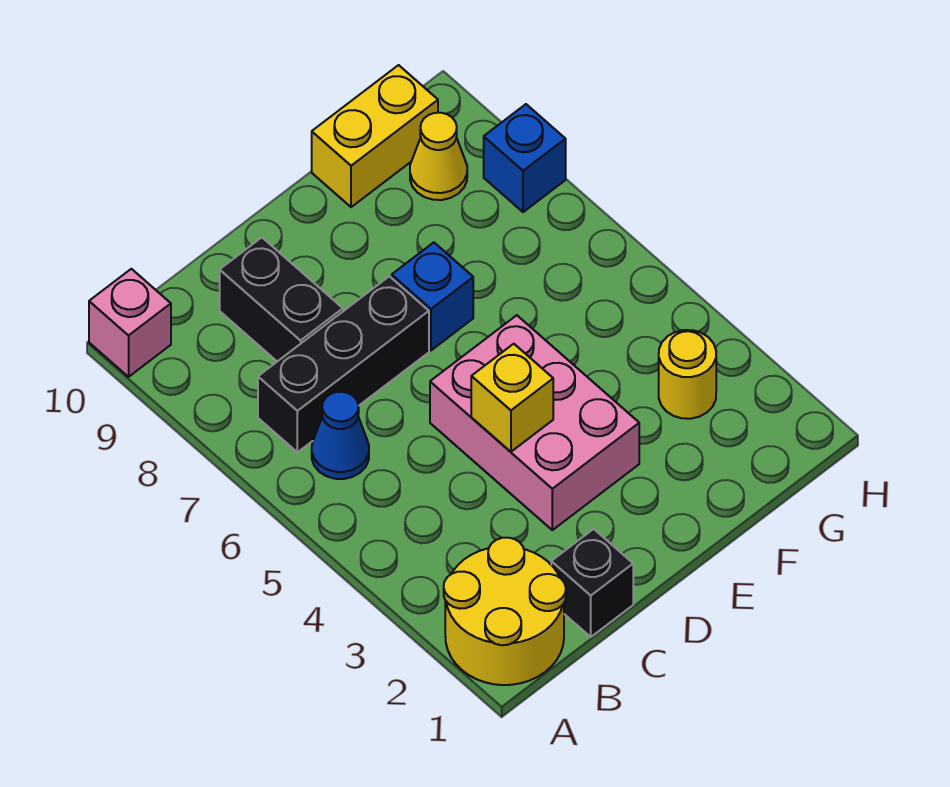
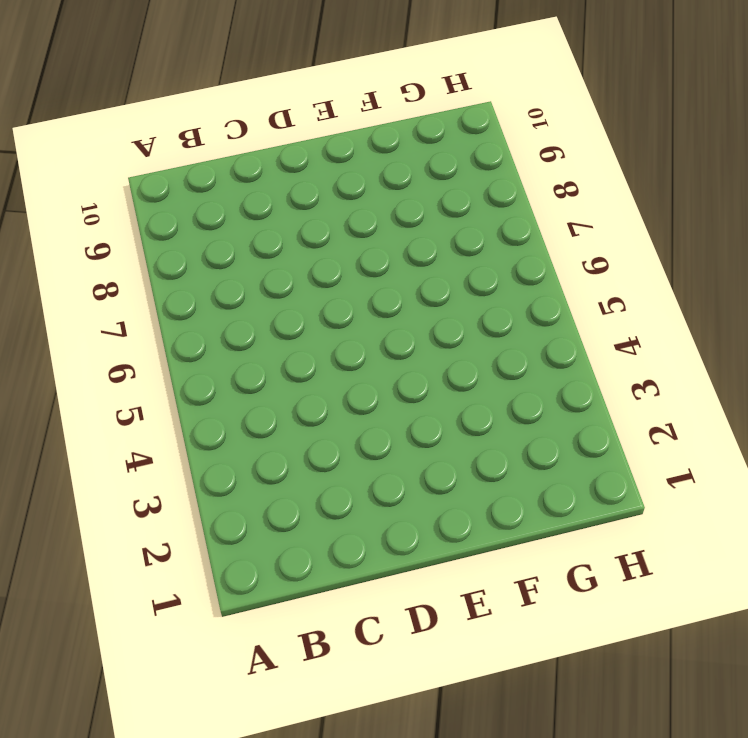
none -> yellow 2x2 round brick [444,538,566,685]
none -> pink 1x1 brick [89,269,171,377]
none -> blue 1x1 cone [312,392,369,479]

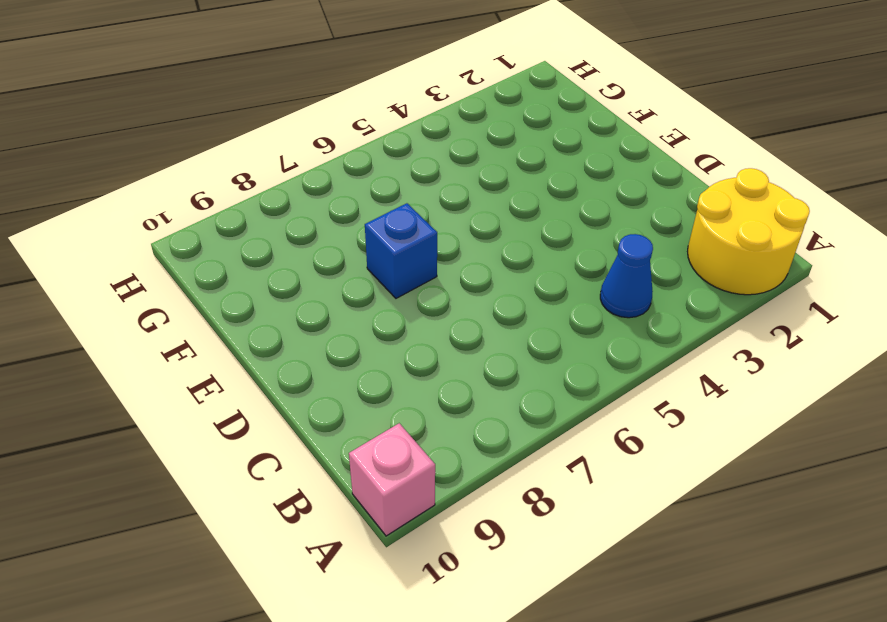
blue 1x1 cone [600,234,653,318] -> blue 1x1 cone moved to [312,392,369,479]
none -> black 1x3 brick [258,276,429,452]
none -> black 1x1 brick [551,529,633,637]
none -> black 1x2 brick [220,238,343,361]

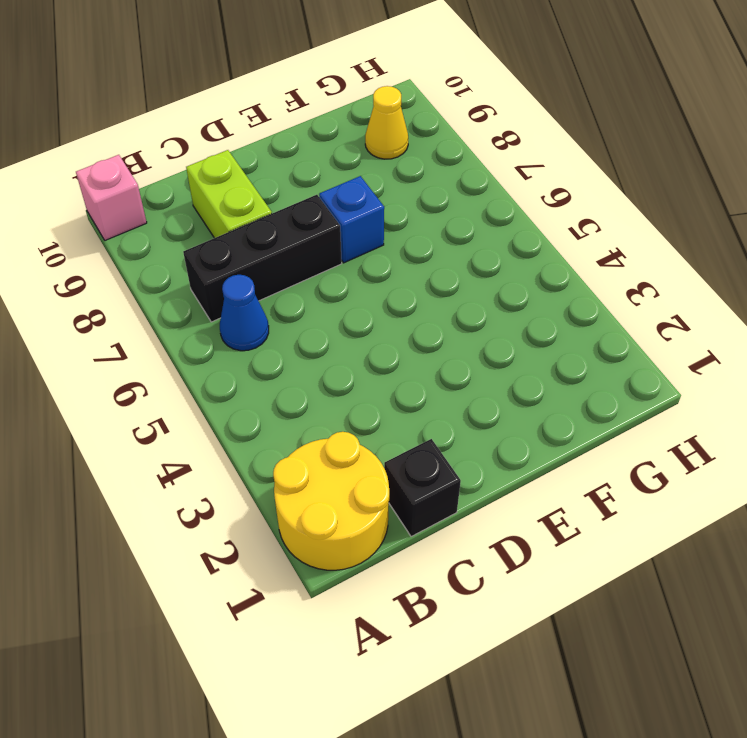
lime 1x2 brick [186,150,272,238] -> black 1x2 brick [220,238,343,361]
none -> pink 2x3 brick [430,315,639,530]
none -> yellow 1x2 brick [312,65,438,207]
none -> yellow 1x1 round brick [659,330,716,419]

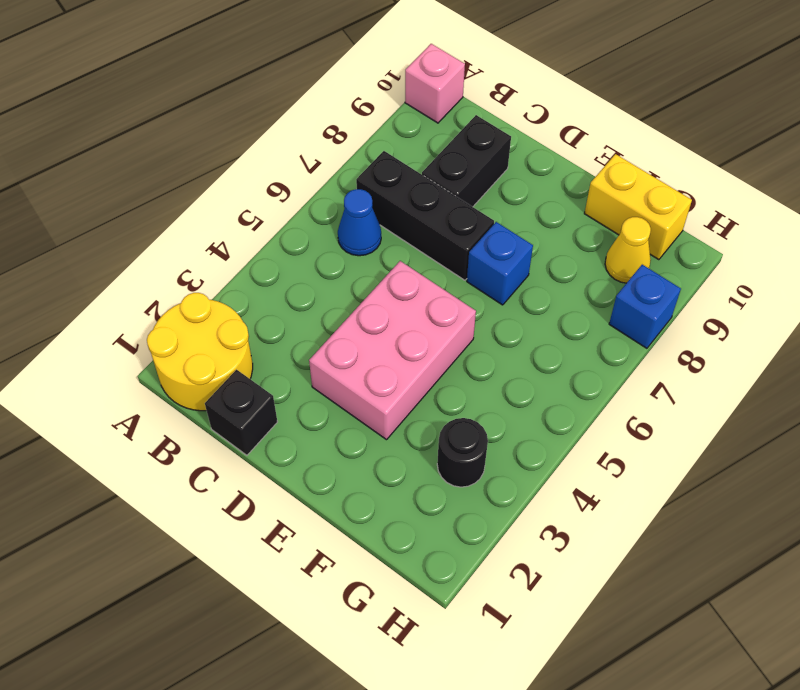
black 1x1 round brick [437,418,488,487] -> yellow 1x1 round brick [659,330,716,419]
none -> yellow 1x1 brick [471,344,553,452]

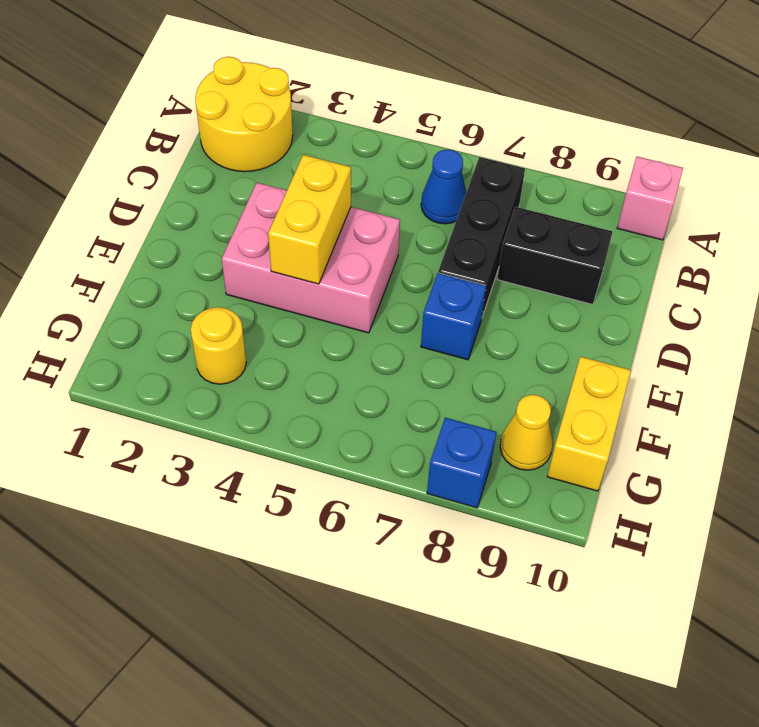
yellow 1x2 brick [268,155,351,284] -> yellow 1x1 brick [471,344,553,452]
none -> black 1x1 brick [551,529,633,637]

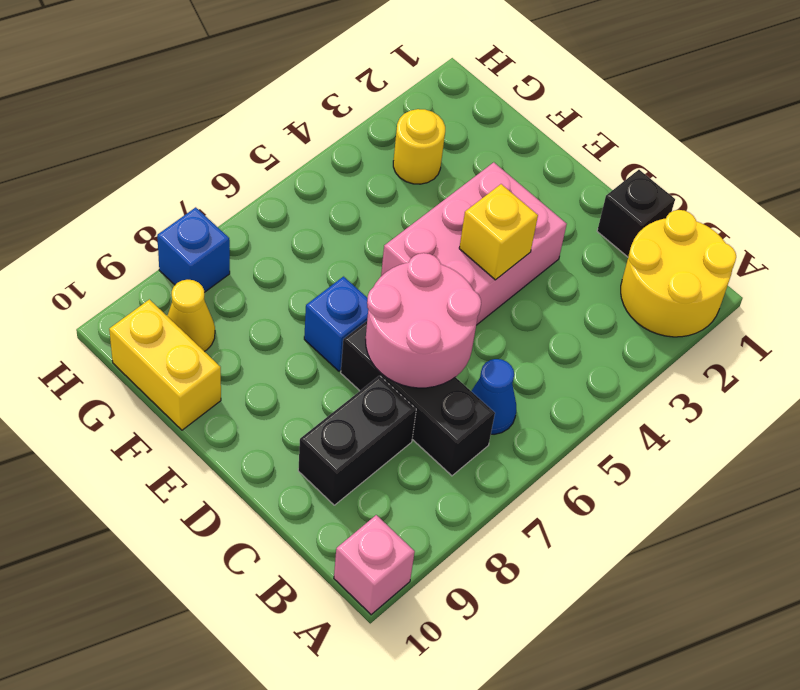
pink 2x2 round brick [366,253,481,388] -> none

